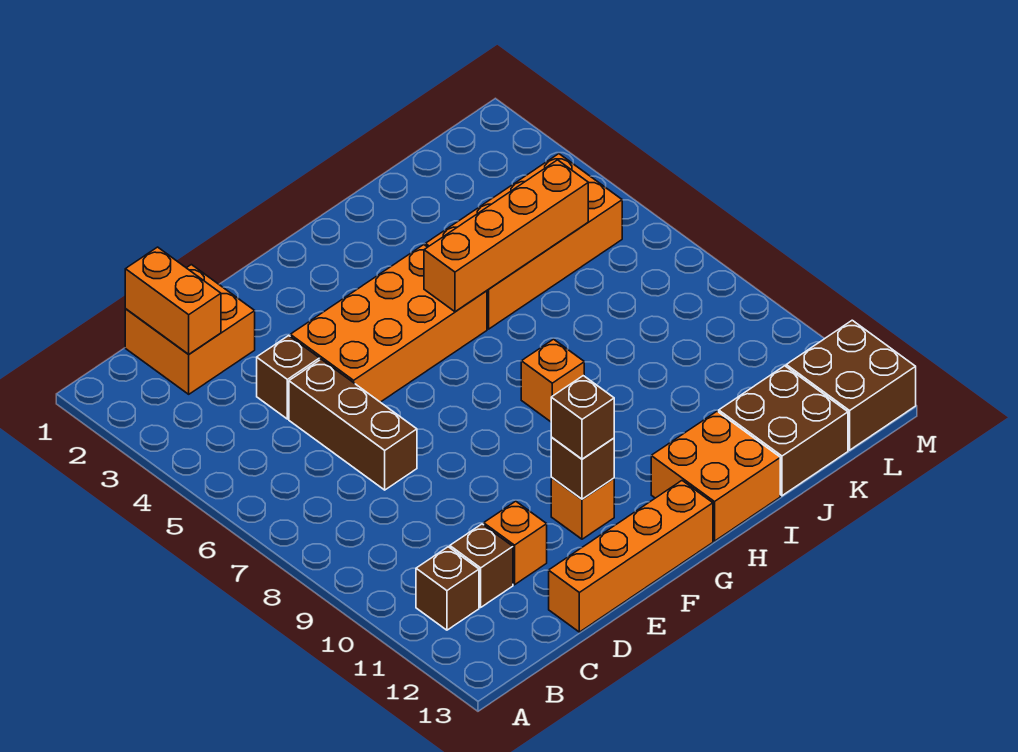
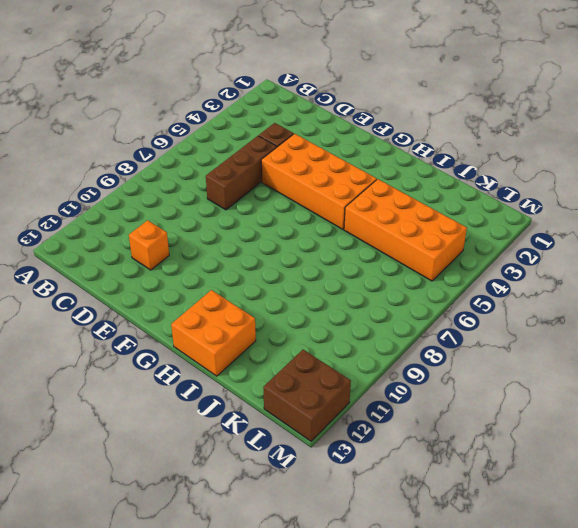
none -> brown 1x1 brick [416,547,479,630]
none -> orange 2x2 brick [125,265,255,394]
none -> brown 1x1 brick [450,524,513,607]

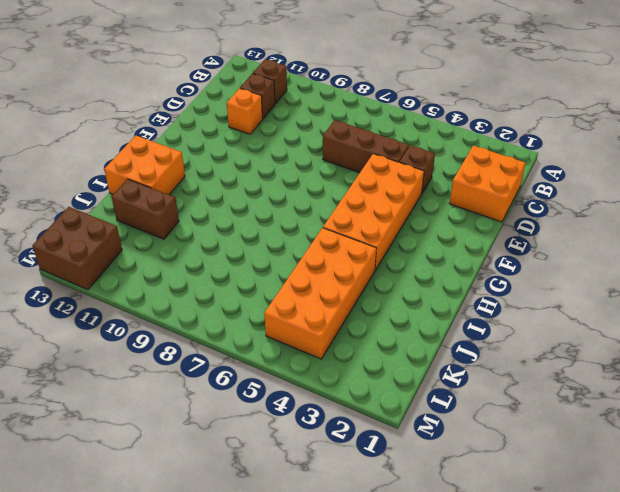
brown 1x2 brick [112,179,179,239] -> brown 2x2 brick [719,366,848,496]
none -> orange 1x4 brick [549,481,713,632]
none -> orange 1x1 brick [551,477,614,539]
none -> orange 1x1 brick [521,339,584,422]

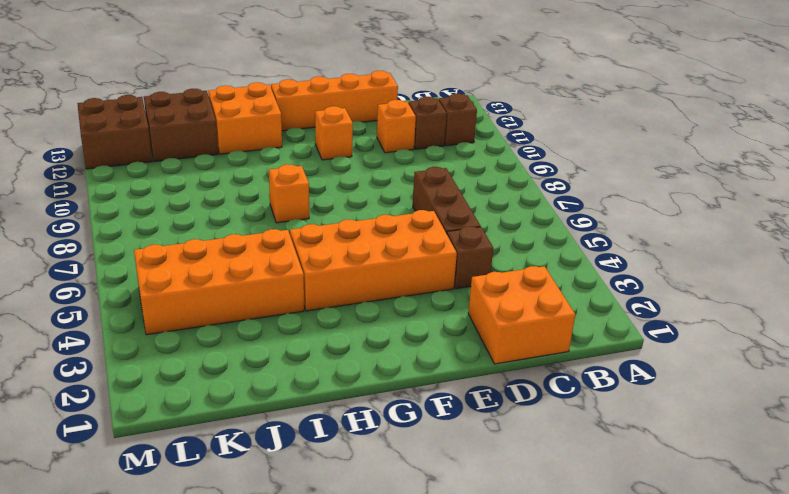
none -> orange 1x2 brick [125,247,221,354]
none -> brown 1x1 brick [551,437,614,499]
none -> orange 1x4 brick [424,160,588,312]

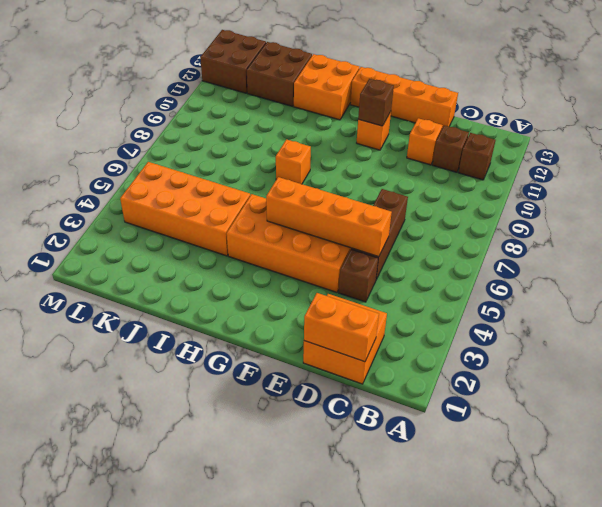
orange 1x2 brick [304,293,379,362] -> orange 1x2 brick turned to [125,247,221,354]
orange 1x4 brick [266,177,392,257] -> orange 1x4 brick moved to [424,160,588,312]
none -> brown 1x1 brick [551,376,614,459]

